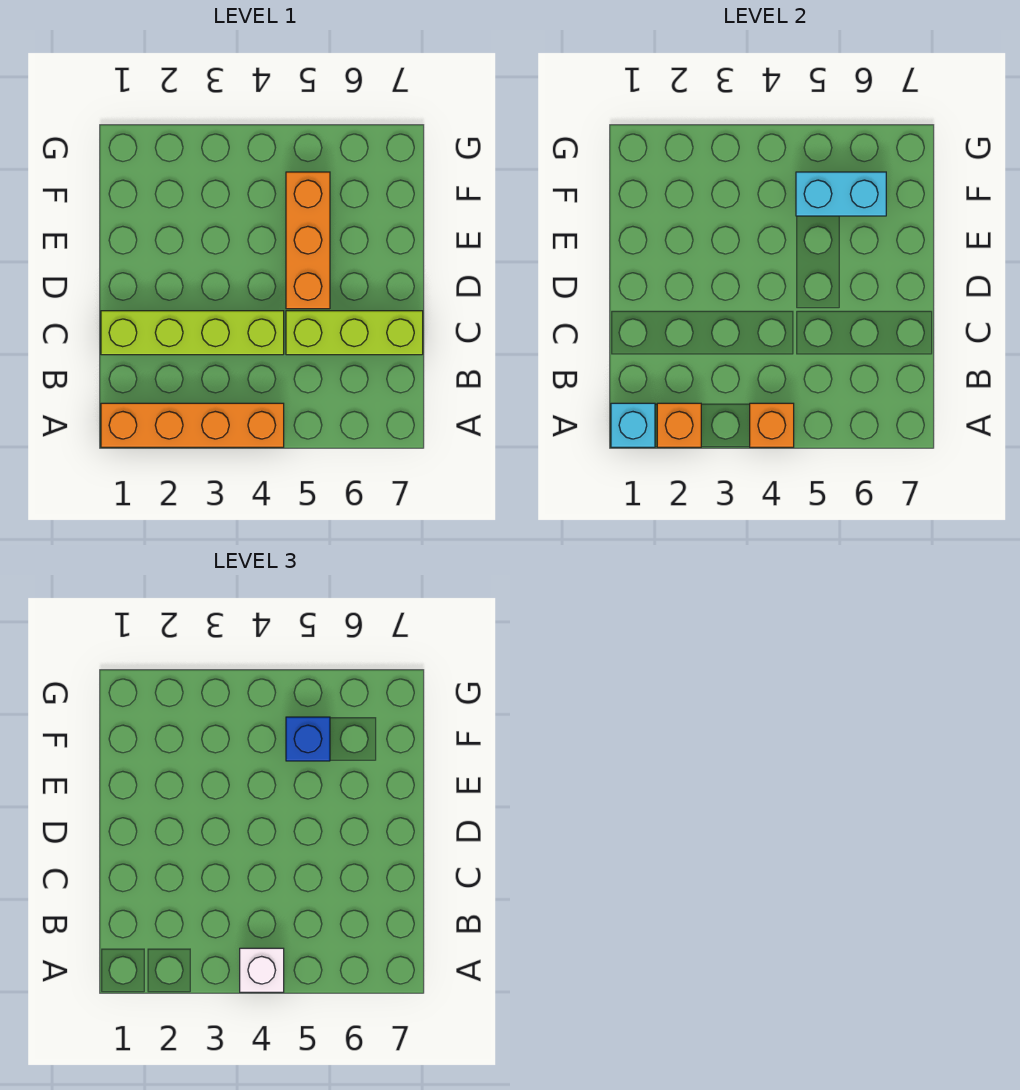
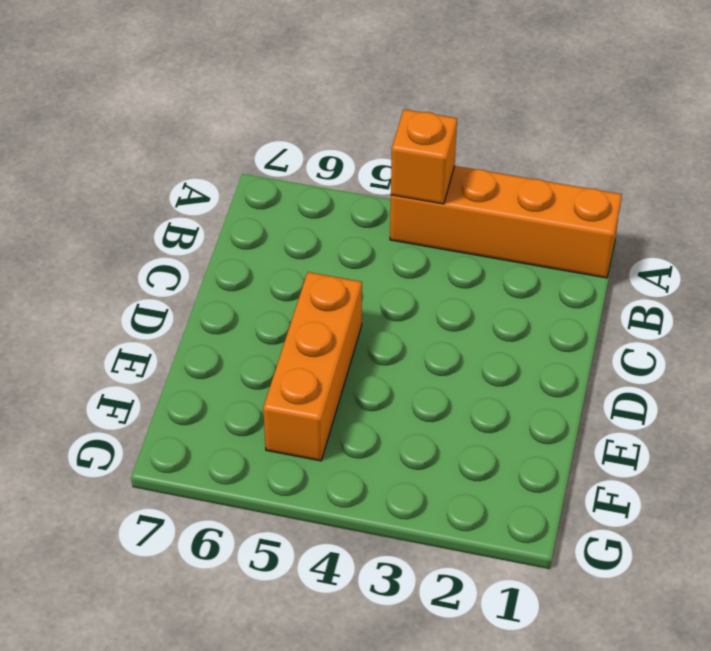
none -> lime 1x4 brick [101,311,284,355]
none -> lime 1x3 brick [286,311,423,355]

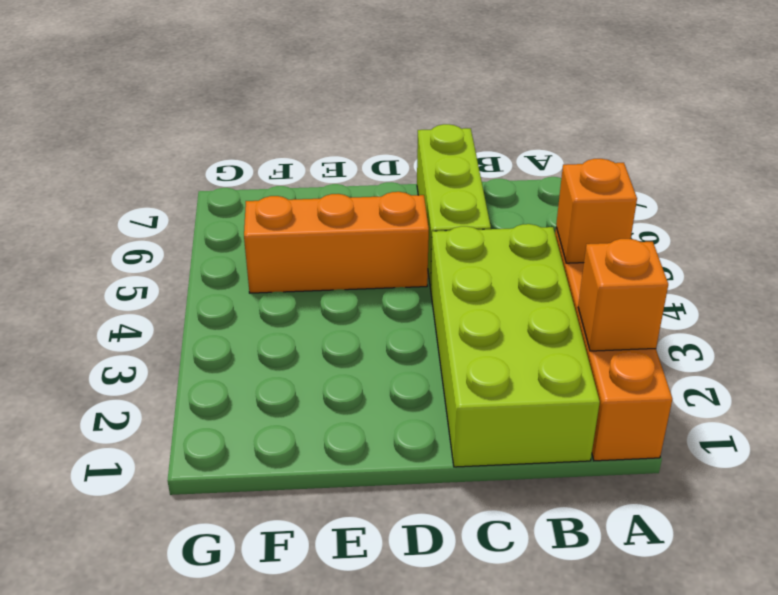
lime 2x4 brick [430,224,600,467] -> lime 1x4 brick [101,311,284,355]
none -> cyan 1x1 brick [611,403,655,447]
none -> cyan 1x2 brick [796,172,886,216]

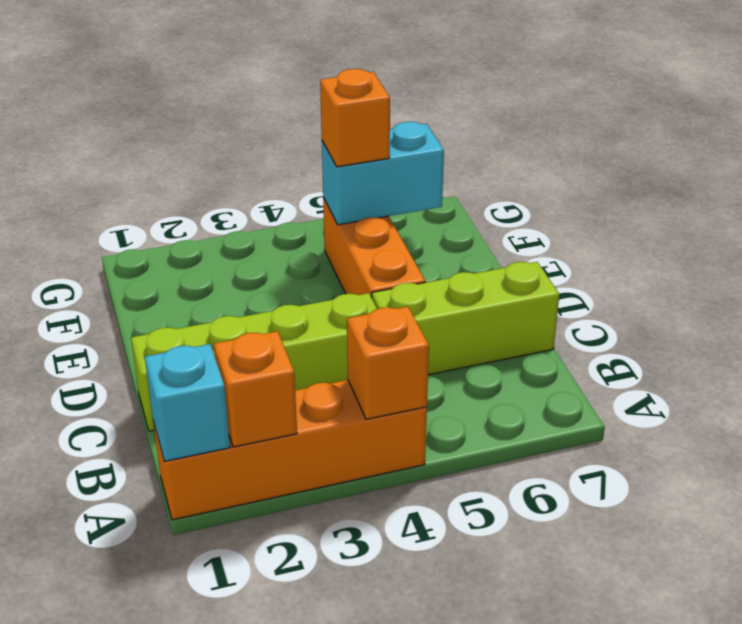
orange 1x1 brick [320,69,390,167] -> blue 1x1 brick [286,717,330,761]
none -> white 1x1 brick [240,948,284,992]

